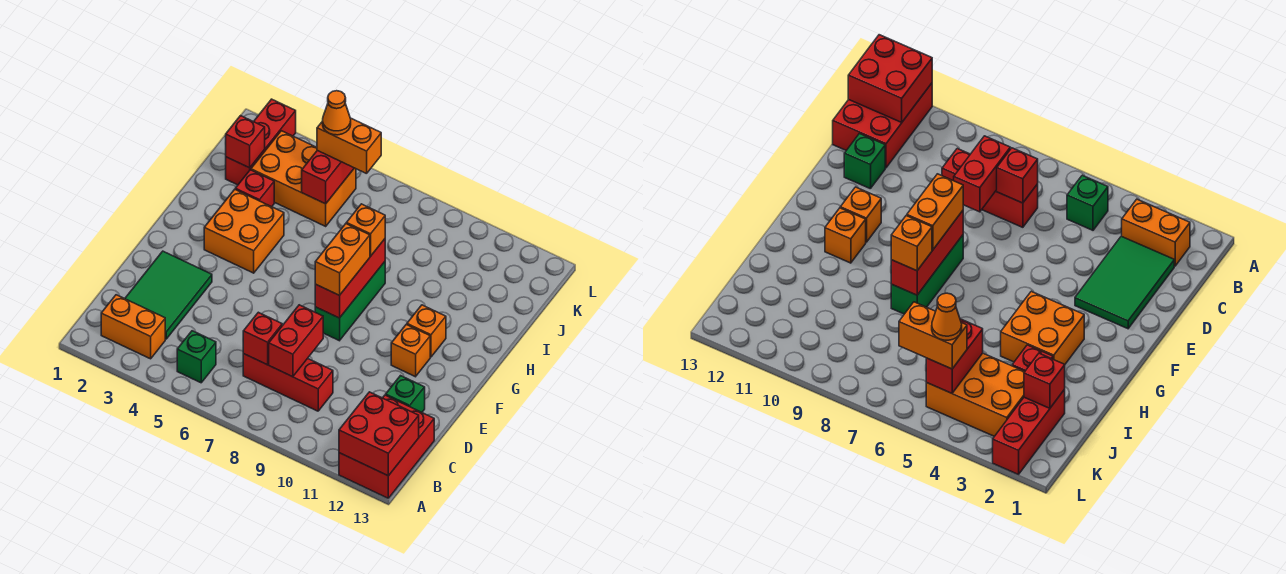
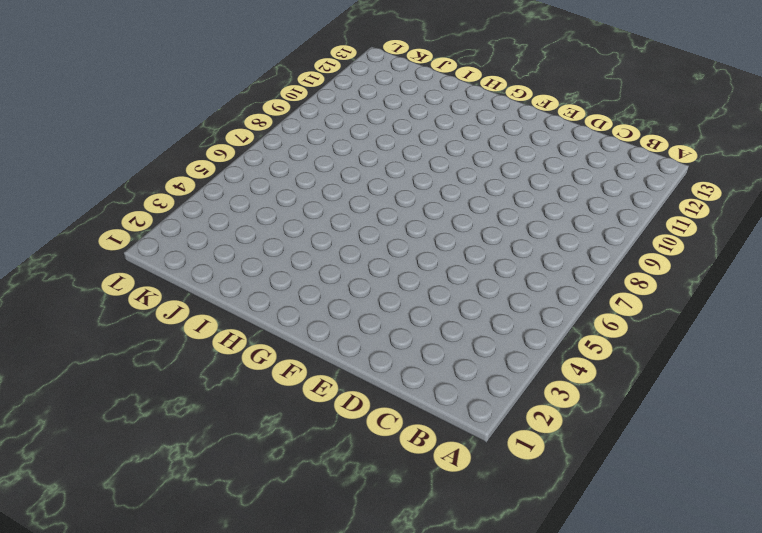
none -> red 2x3 brick [339,395,434,498]
none -> orange 1x2 brick [101,295,165,359]
none -> green 1x1 brick [177,331,216,383]

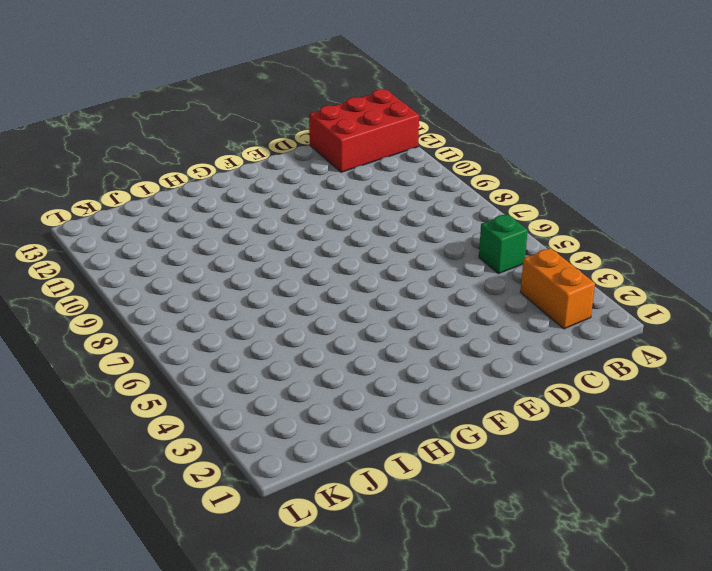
none -> green 2x3 tile [125,251,212,339]
none -> red 1x3 brick [243,354,333,411]
none -> green 1x1 brick [386,376,425,412]

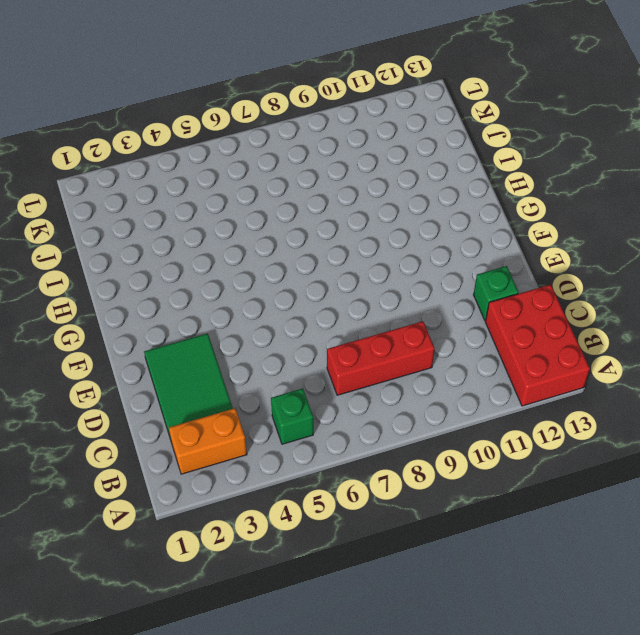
none -> green 1x3 brick [315,262,385,341]
none -> orange 1x1 brick [391,324,430,377]
none -> orange 2x2 brick [204,190,284,273]

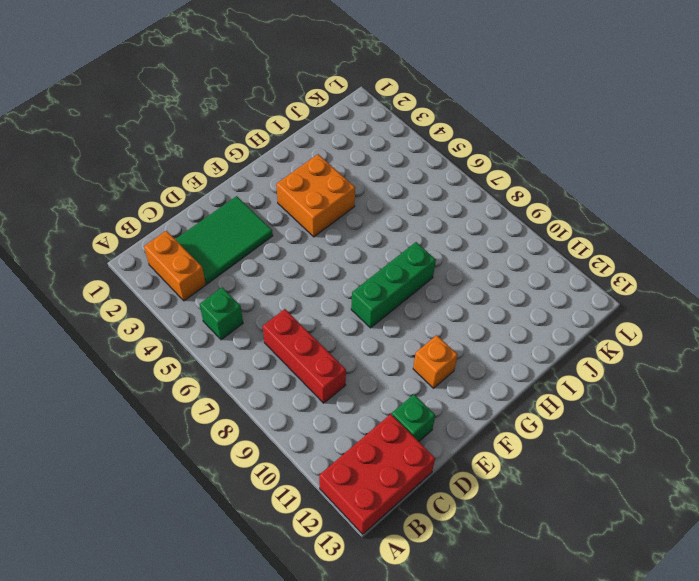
none -> orange 1x1 brick [407,305,446,357]
none -> red 1x1 brick [235,170,274,207]
none -> red 1x3 brick [226,99,296,185]

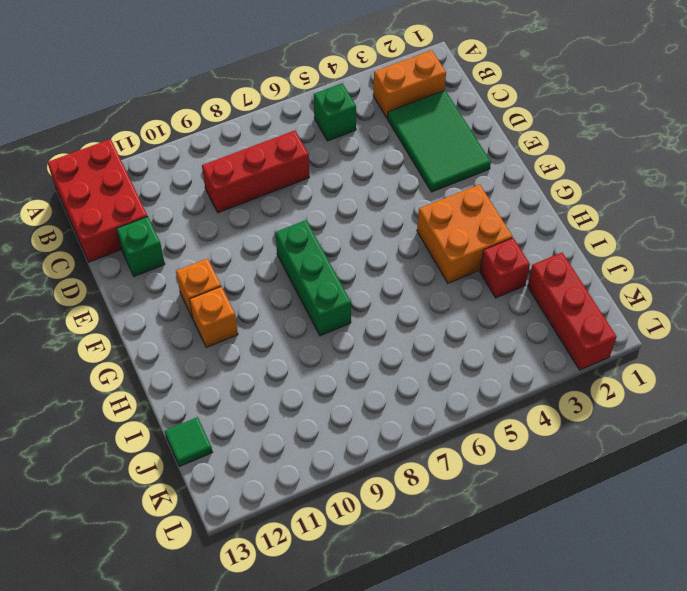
green 1x1 tile [165,417,213,467] -> none
none -> orange 2x3 brick [251,131,356,226]
none -> red 2x2 brick [339,392,419,476]
none -> red 1x1 brick [243,312,282,365]

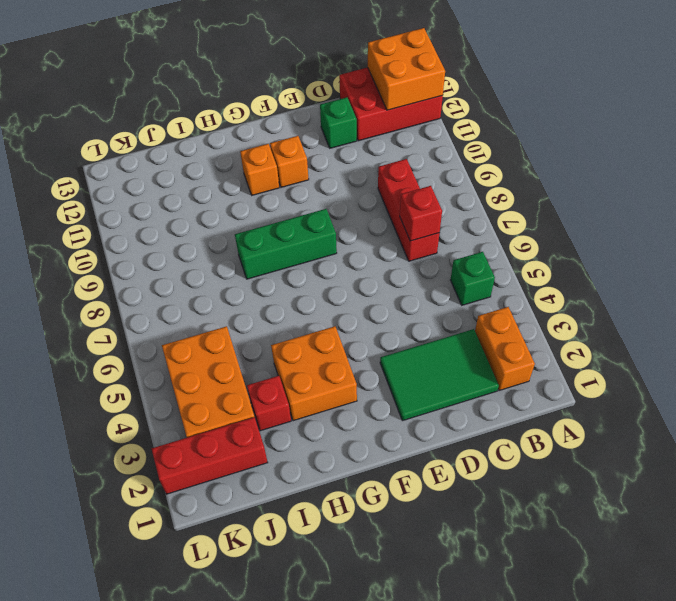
orange 2x2 brick [368,28,445,110] -> red 2x2 brick [339,392,419,476]
none -> red 1x2 brick [269,305,323,377]
none -> red 1x3 brick [315,239,385,318]
none -> red 1x1 brick [226,116,265,168]

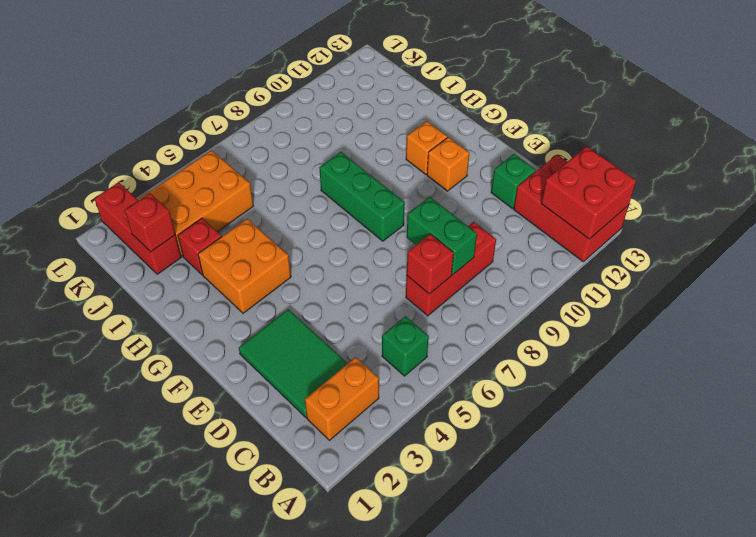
green 1x2 brick [407,197,477,275] -> red 1x2 brick [269,305,323,377]
none -> red 1x3 brick [315,239,385,318]
none -> red 1x2 brick [302,150,354,204]
none -> orange 1x2 brick [315,224,370,295]

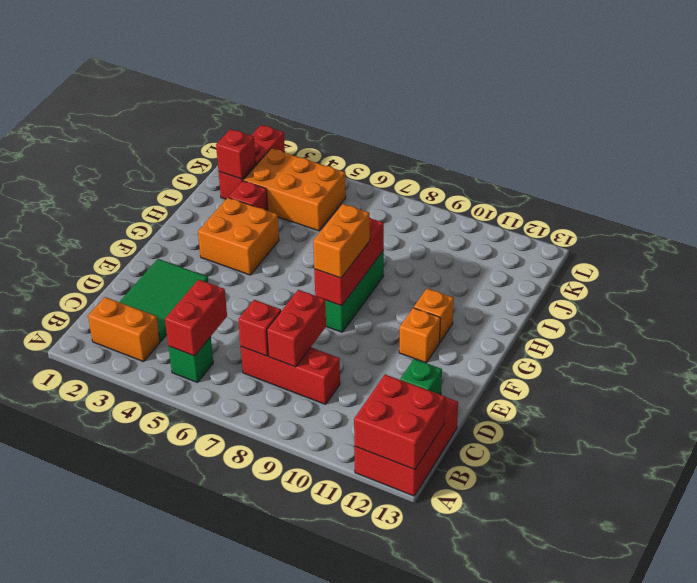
red 1x2 brick [165,280,227,356] -> red 1x2 brick moved to [302,150,354,204]
none -> orange 1x1 brick [346,204,385,256]
none -> orange 1x2 brick [317,118,381,174]
none -> orange 1x1 cone [323,91,351,135]

